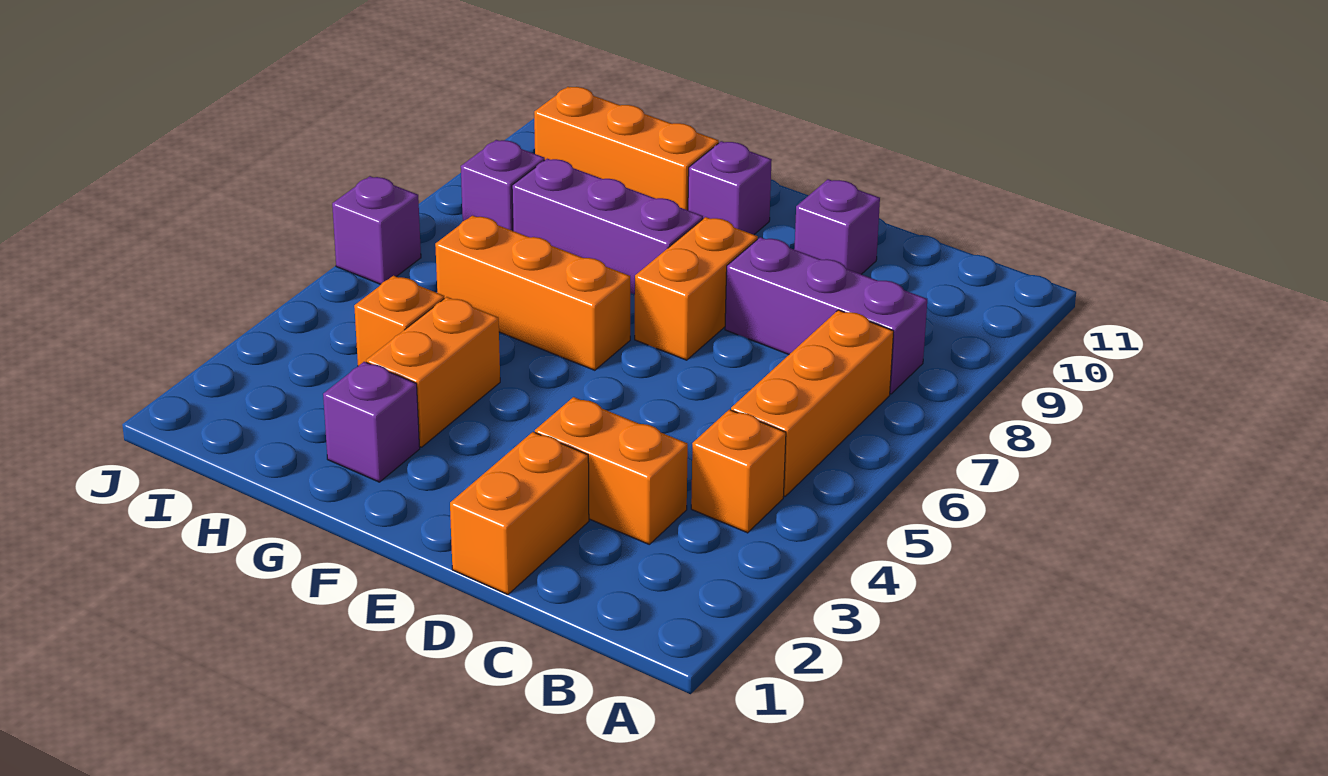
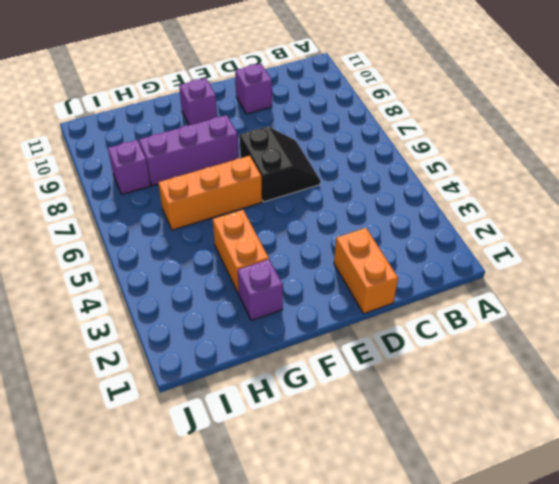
black 2x2 slope [240,127,320,202] -> orange 1x2 brick [635,217,758,360]
none -> orange 1x1 brick [691,410,786,533]
none -> orange 1x3 brick [731,310,894,496]
none -> purple 1x3 brick [725,237,927,394]

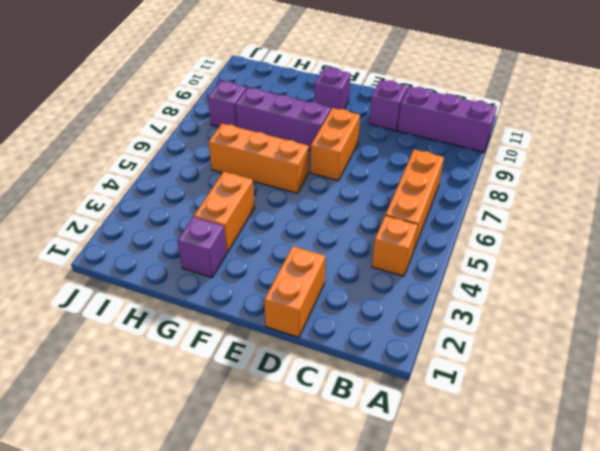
purple 1x3 brick [398,87,497,152] -> purple 1x3 brick moved to [725,237,927,394]
none -> orange 1x2 brick [535,397,688,544]
none -> orange 1x3 brick [534,87,719,210]
none -> orange 1x1 brick [354,276,444,366]

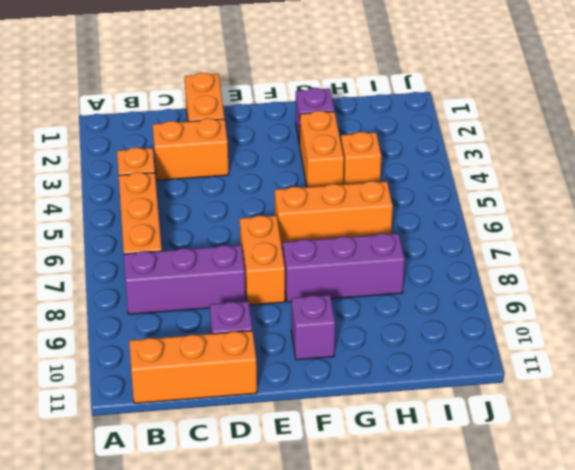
orange 1x3 brick [129,331,257,403] -> orange 1x3 brick moved to [534,87,719,210]
none -> purple 1x1 brick [461,140,545,231]
none -> purple 1x1 brick [332,176,421,284]

